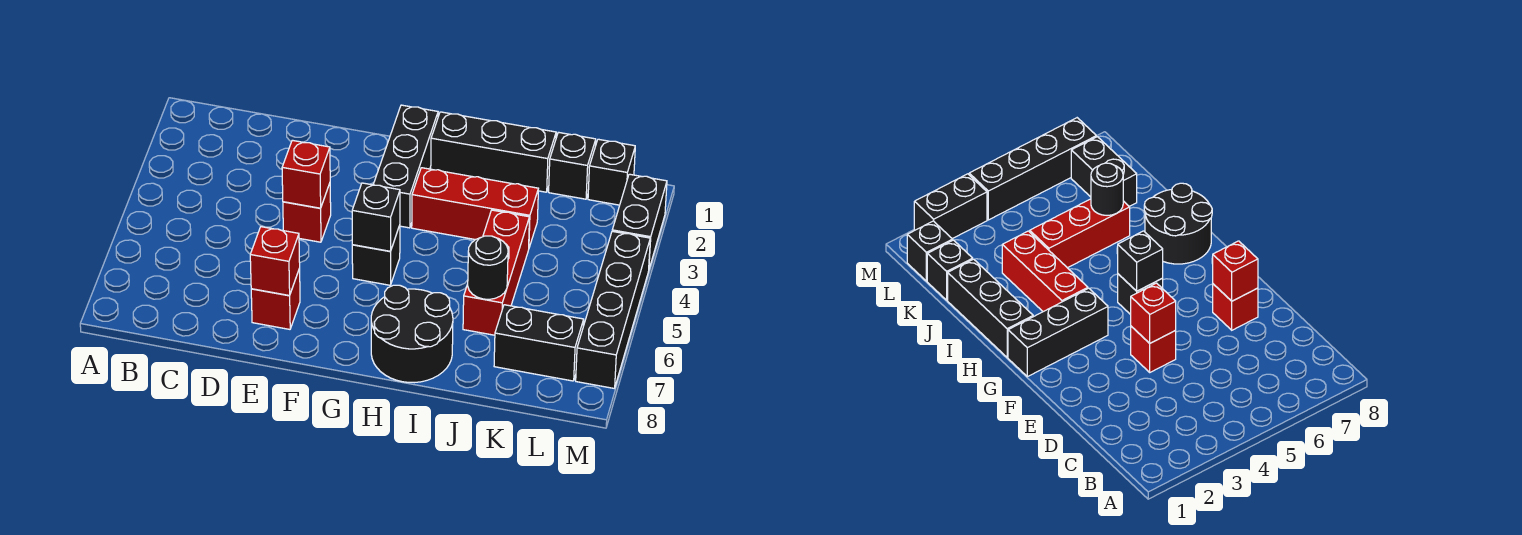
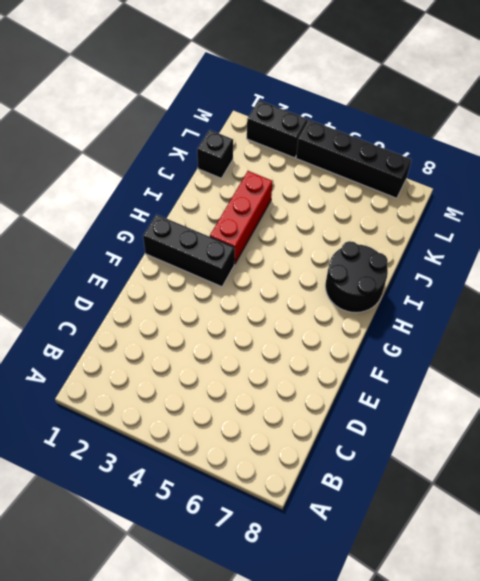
none -> red 1x1 brick [283,183,331,242]
none -> red 1x1 brick [251,269,300,329]
none -> black 1x1 brick [352,225,400,285]

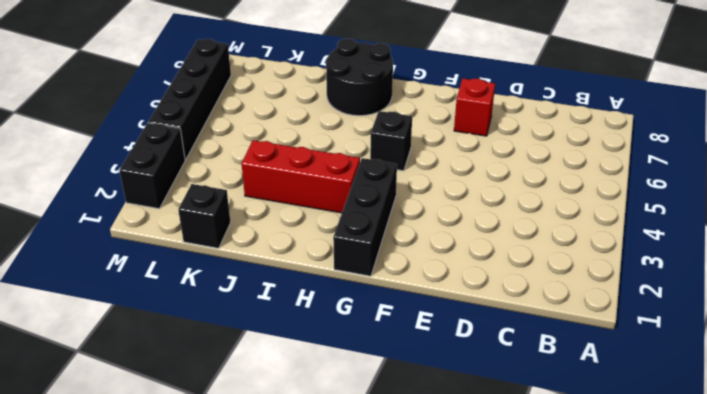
none -> red 1x1 brick [283,183,331,242]
none -> black 1x3 brick [431,112,556,192]
none -> red 1x3 brick [463,210,529,335]

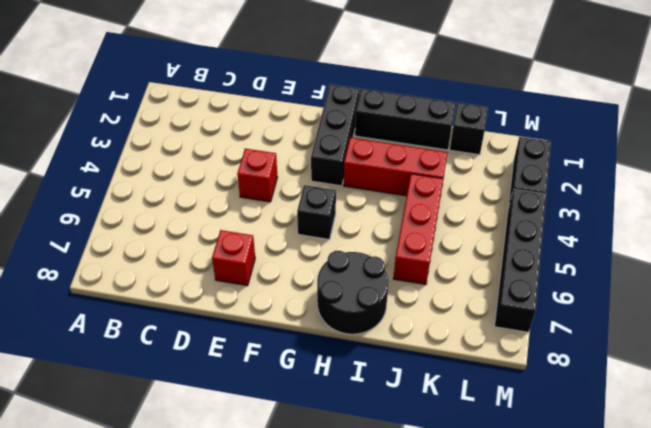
none -> black 1x2 brick [494,305,584,381]
none -> black 1x1 brick [588,139,635,205]
none -> red 1x1 brick [282,140,330,208]

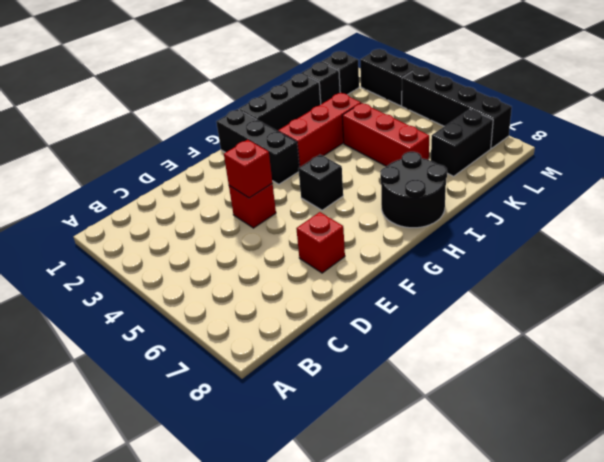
none -> red 1x1 brick [250,227,300,296]
none -> black 1x1 brick [352,183,400,251]
none -> black 1x1 round brick [468,236,508,299]

